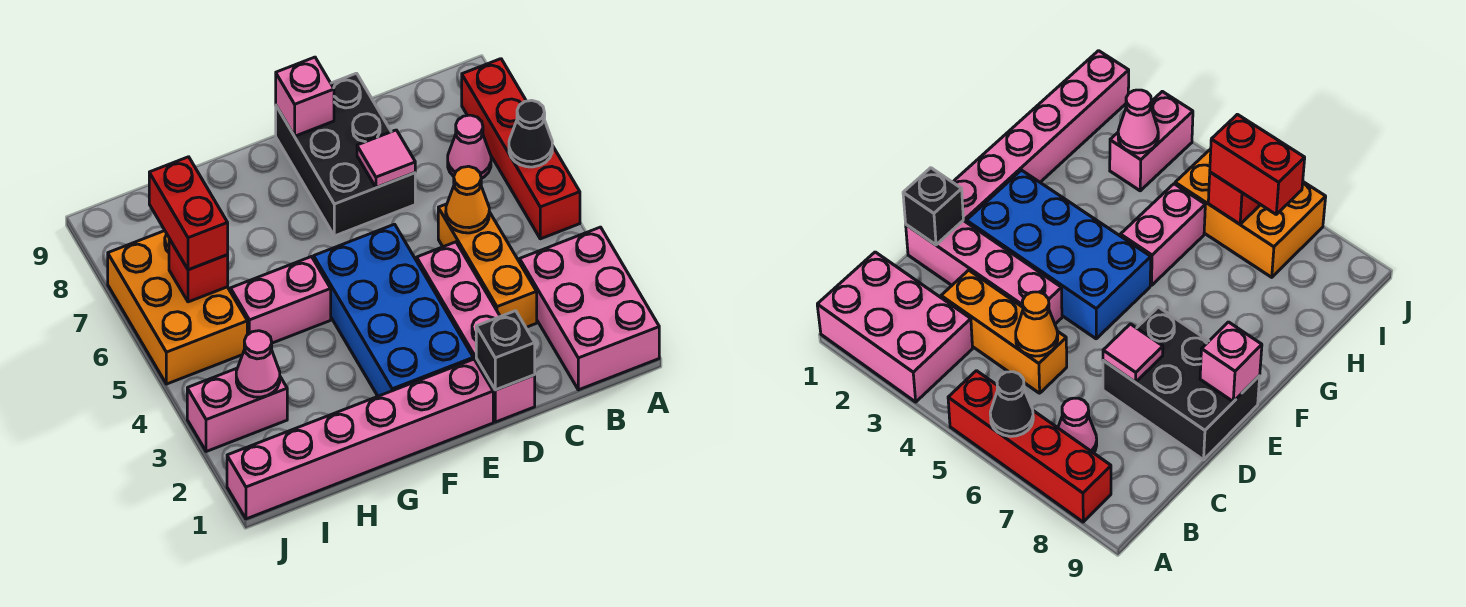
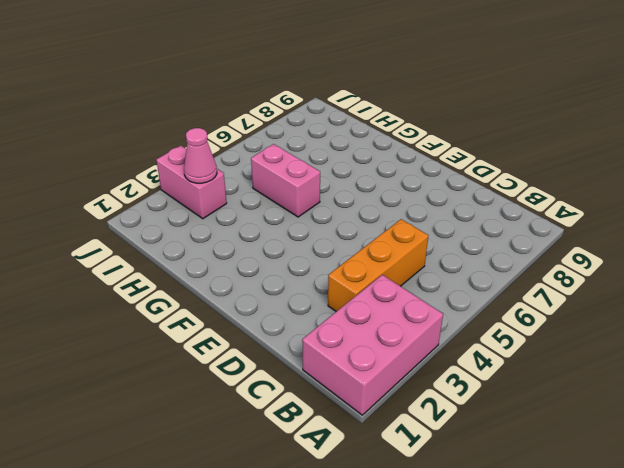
none -> red 1x4 brick [462,59,580,239]
none -> pink 1x1 cone [448,115,491,179]
none -> pink 1x4 brick [417,242,535,422]

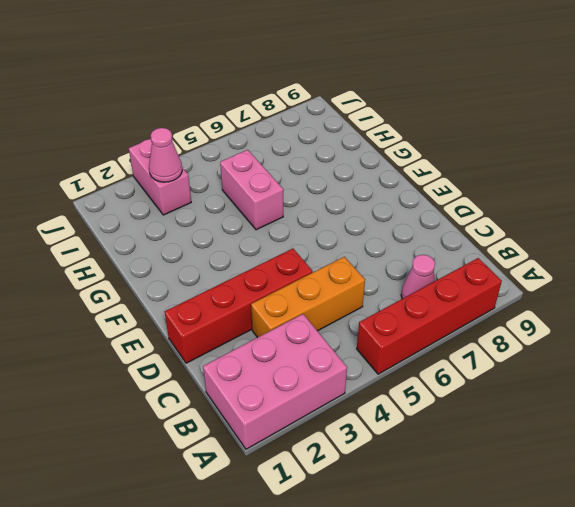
red 1x4 brick [165,249,313,363] -> pink 1x4 brick [417,242,535,422]
none -> black 2x3 brick [276,73,415,236]
none -> pink 1x6 brick [227,359,493,519]
none -> blue 2x4 brick [314,224,473,396]

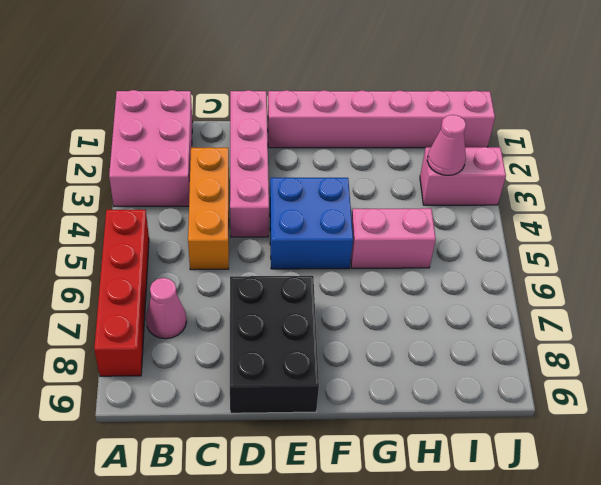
blue 2x2 brick [270,178,353,269] -> blue 2x4 brick [314,224,473,396]
none -> orange 2x3 brick [108,231,247,384]
none -> black 1x1 cone [509,100,552,167]
none -> orange 1x1 cone [446,166,489,233]

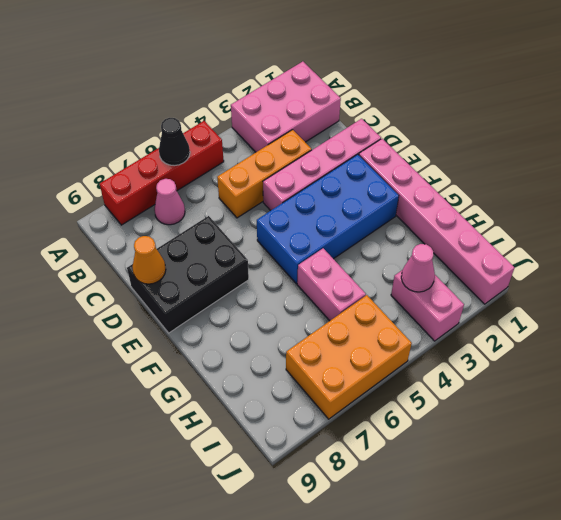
orange 1x1 cone [132,236,166,284] -> orange 1x1 cone moved to [446,166,489,233]
none -> black 1x1 brick [476,311,535,390]
none -> pink 1x1 tile [357,130,415,188]
none -> pink 1x1 brick [276,57,334,136]

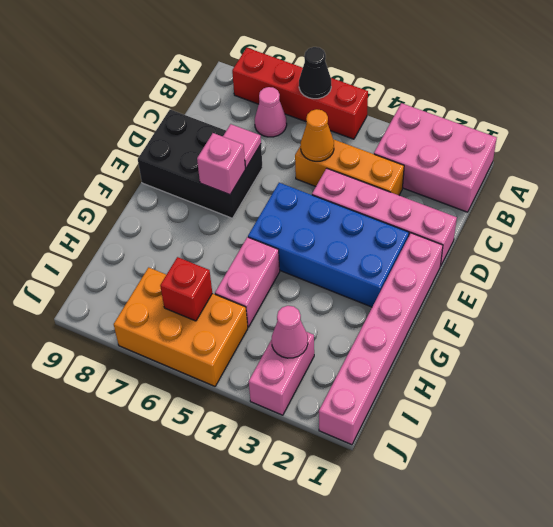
pink 1x1 brick [197,133,245,195] -> pink 1x1 brick moved to [276,57,334,136]
none -> black 1x1 brick [476,311,535,390]
none -> red 1x2 brick [149,157,228,270]

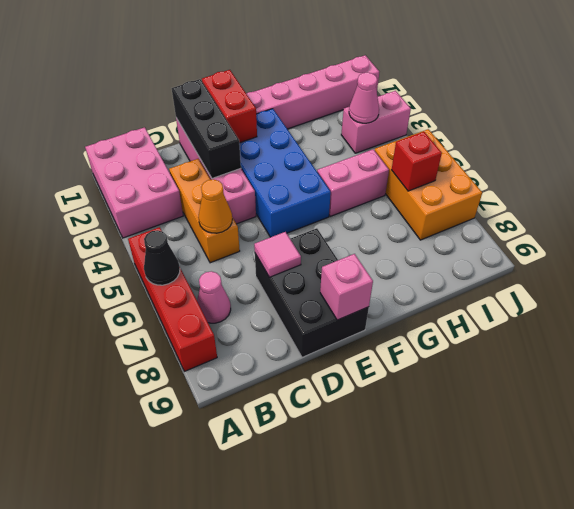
black 1x3 brick [172,79,241,178] -> black 1x1 brick [476,311,535,390]
red 1x2 brick [202,70,257,143] -> red 1x2 brick moved to [149,157,228,270]

